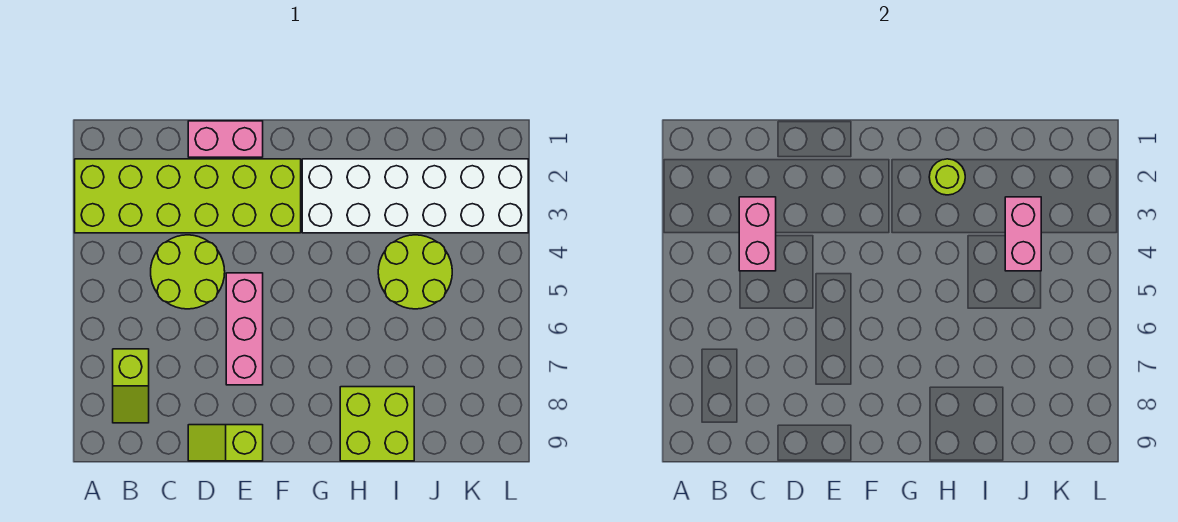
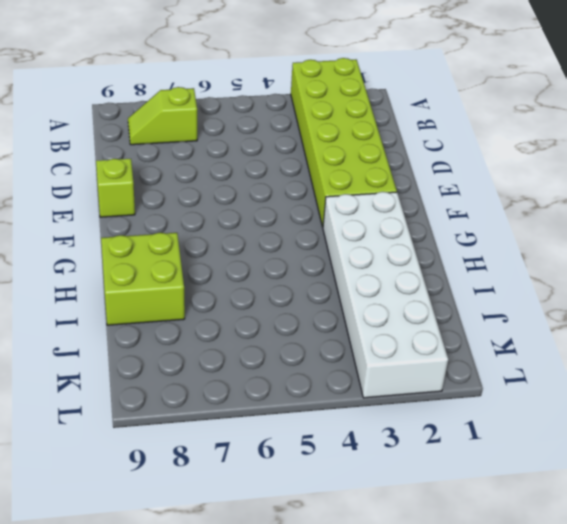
none -> lime 2x2 round brick [151,235,225,309]
none -> pink 1x2 brick [188,121,263,157]
none -> pink 1x3 brick [226,273,263,385]

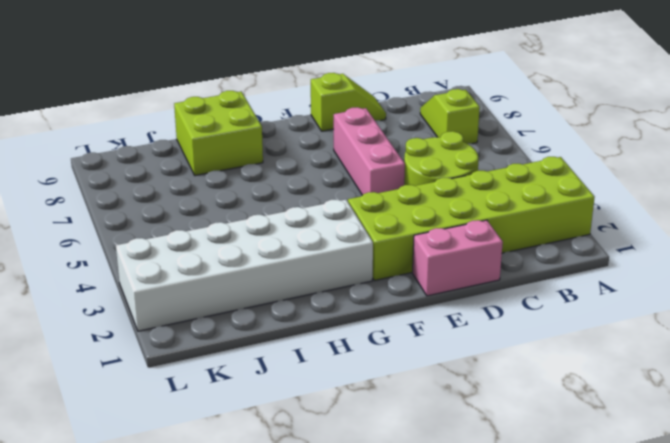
none -> lime 2x2 round brick [378,235,452,309]
none -> pink 1x2 brick [739,197,776,271]
none -> lime 1x1 round brick [929,159,965,195]

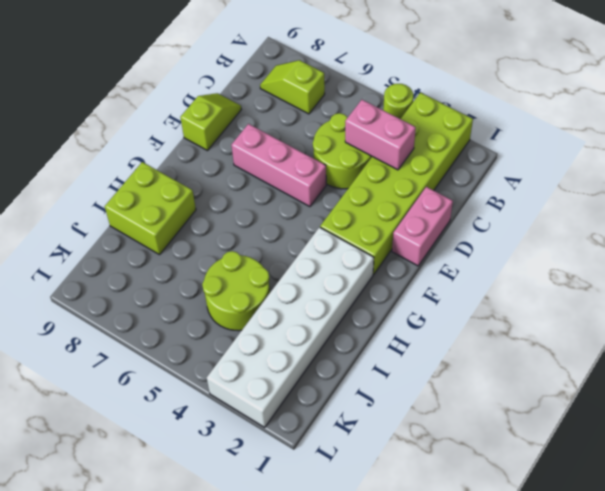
lime 1x1 round brick [383,84,413,119] -> lime 1x1 round brick moved to [929,159,965,195]
none -> pink 1x2 brick [1005,197,1041,271]

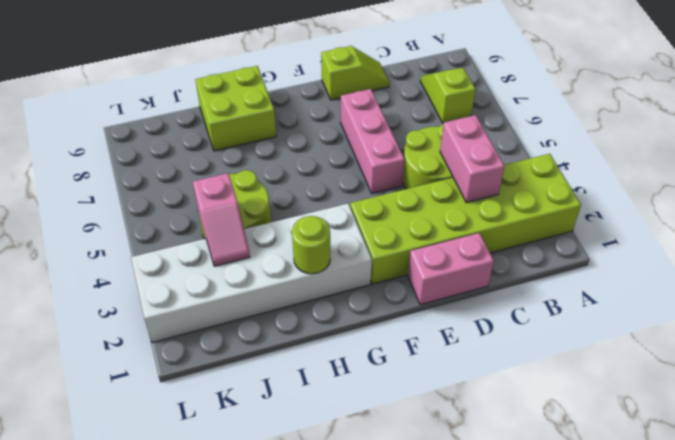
pink 1x2 slope [193,173,250,266] -> pink 1x2 brick [1005,197,1041,271]

